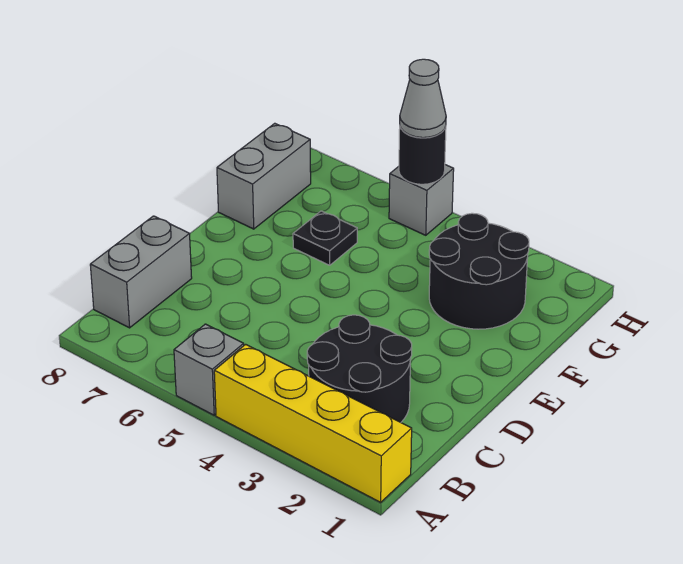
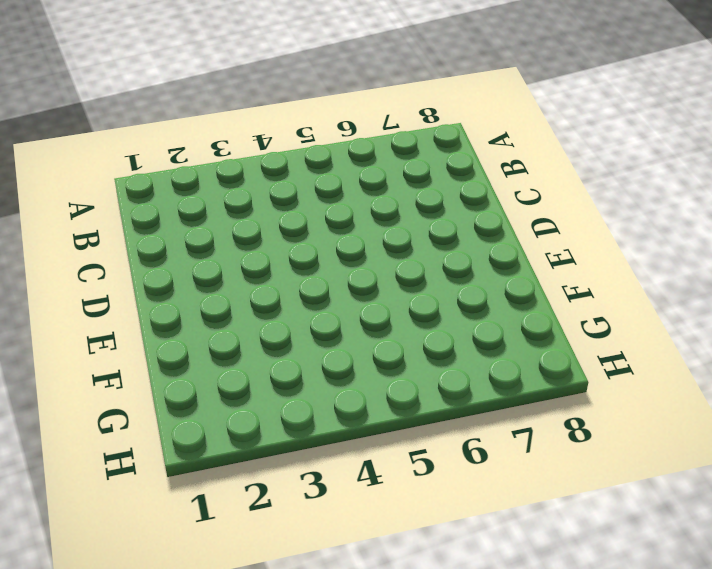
none -> yellow 1x4 brick [214,344,412,502]
none -> grey 1x1 brick [174,324,244,415]

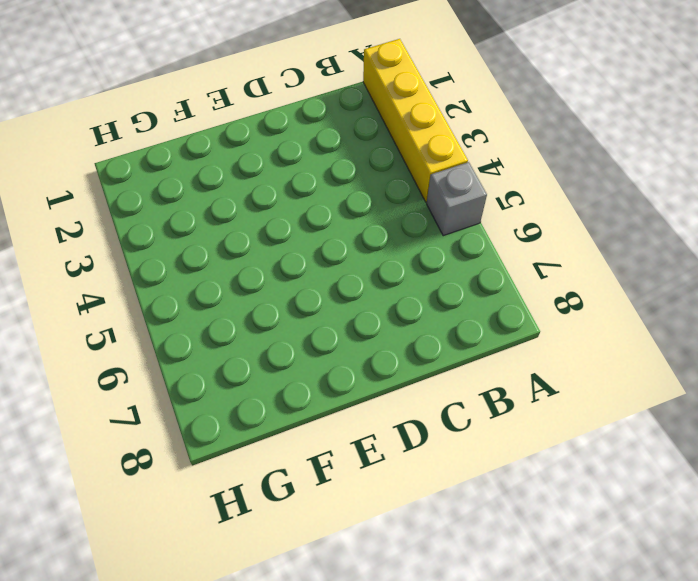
none -> black 2x2 round brick [307,315,412,422]
none -> grey 1x2 brick [90,216,192,328]

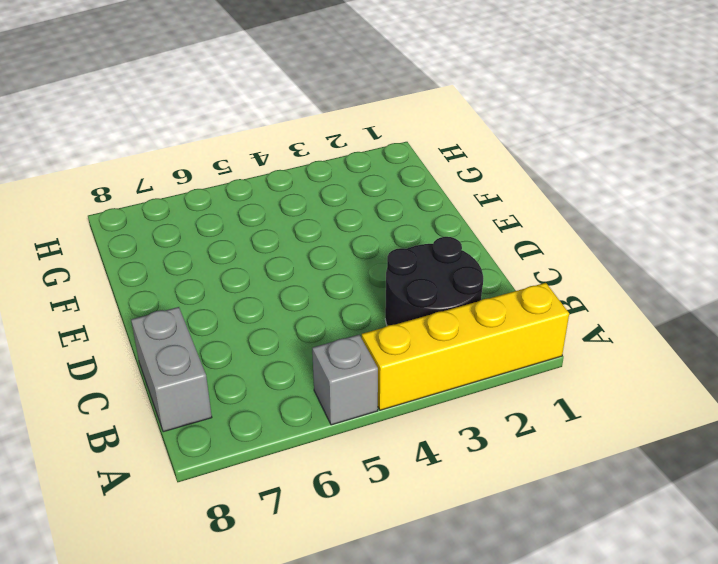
none -> black 2x2 round brick [429,213,529,329]
none -> black 1x1 plate [293,211,357,265]

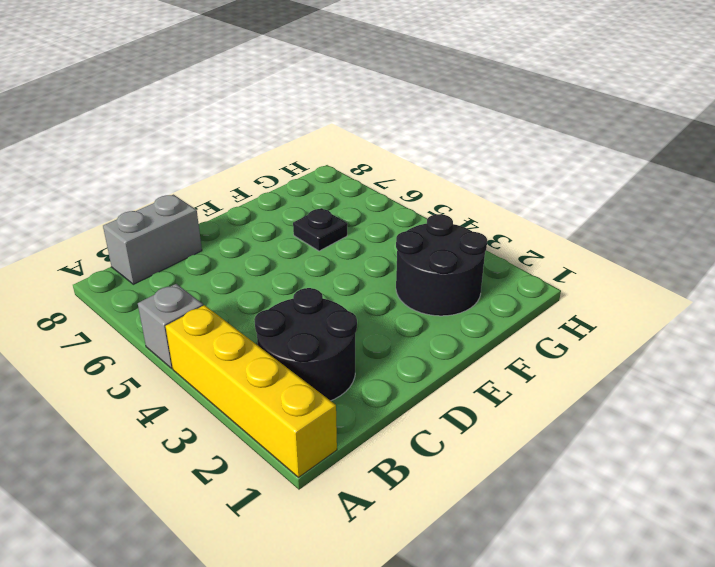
none -> grey 1x2 brick [217,123,311,229]
none -> grey 1x1 brick [389,165,454,235]

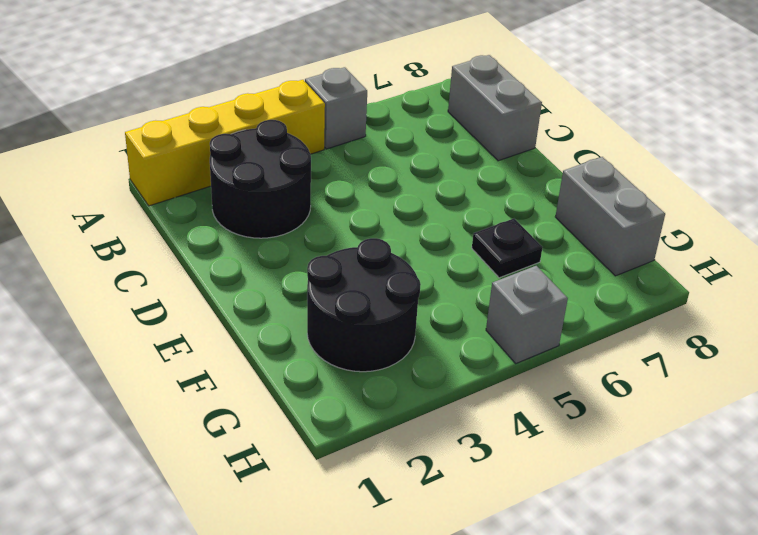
none -> black 1x1 round brick [399,126,446,184]
none -> grey 1x1 cone [400,59,446,138]

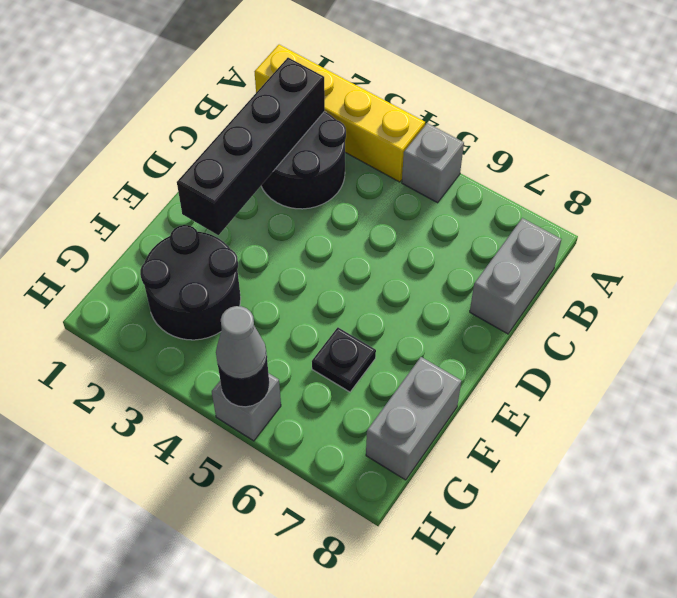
black 1x4 brick [177,58,325,235] -> none

